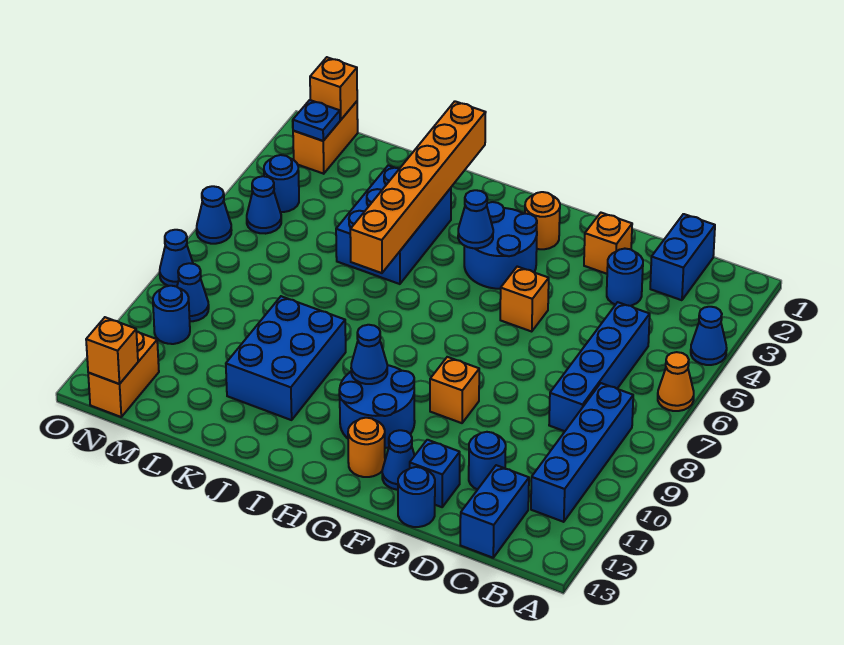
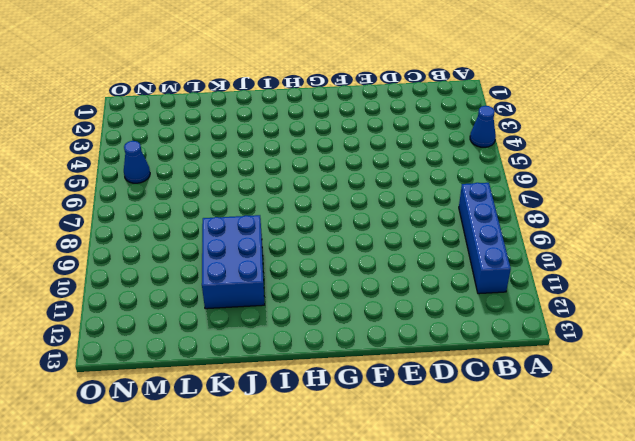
none -> orange 1x1 cone [658,352,694,411]
none -> blue 1x2 brick [650,214,715,300]
none -> blue 1x4 brick [549,302,650,431]
none -> blue 1x2 brick [460,465,529,558]

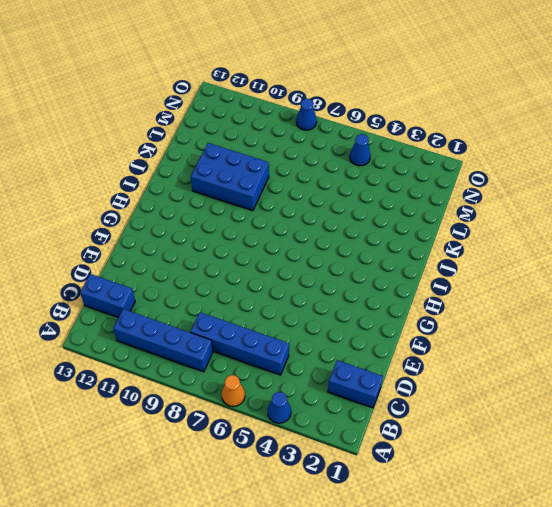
none -> blue 1x1 round brick [607,249,643,306]
none -> blue 1x1 round brick [469,432,506,490]
none -> orange 1x1 brick [584,213,632,274]
none -> blue 1x1 brick [410,440,460,507]

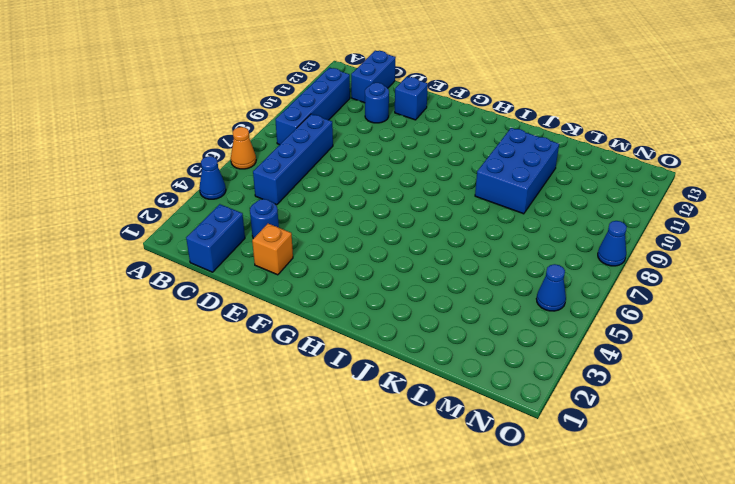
none -> blue 1x1 round brick [398,467,435,527]
none -> orange 1x1 brick [500,267,549,332]
none -> orange 1x1 brick [430,357,479,423]
none -> blue 1x1 cone [382,430,415,490]

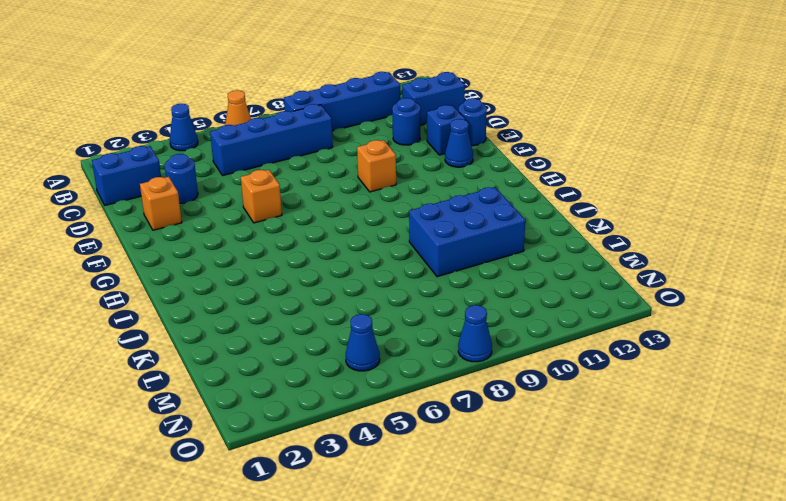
none -> orange 1x1 round brick [525,192,560,249]
none -> blue 2x2 round brick [464,202,537,289]
none -> blue 2x2 round brick [339,365,415,448]
none -> orange 1x1 round brick [348,418,385,477]

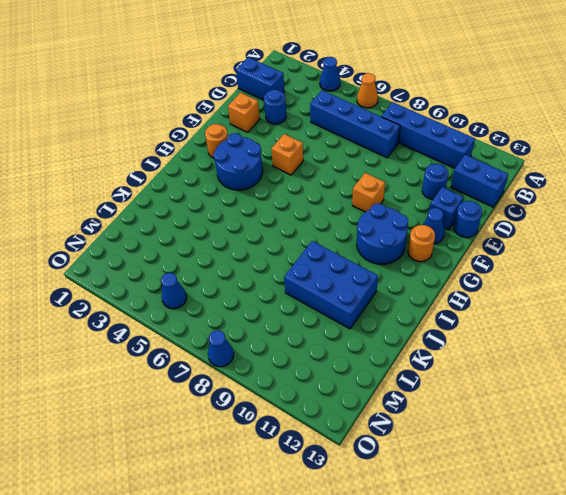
none -> blue 2x3 brick [336,165,451,284]
none -> orange 1x2 brick [293,101,358,174]
none -> blue 1x1 round brick [264,155,299,212]
none -> blue 1x1 cone [177,263,209,321]

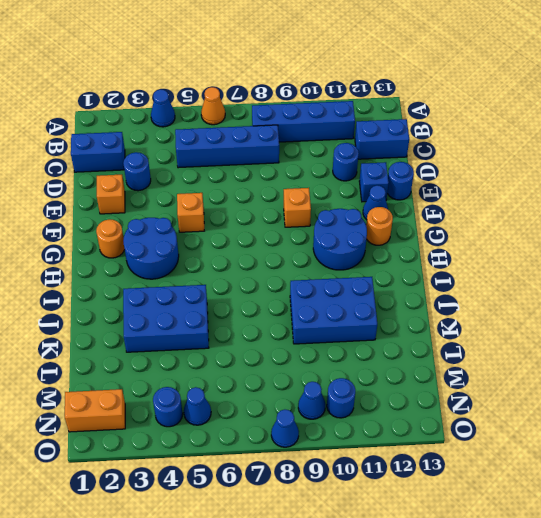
none -> orange 1x2 brick [88,331,159,417]
none -> blue 1x1 cone [197,186,232,244]
none -> blue 1x1 cone [458,190,493,248]
none -> blue 1x1 cone [351,325,387,384]

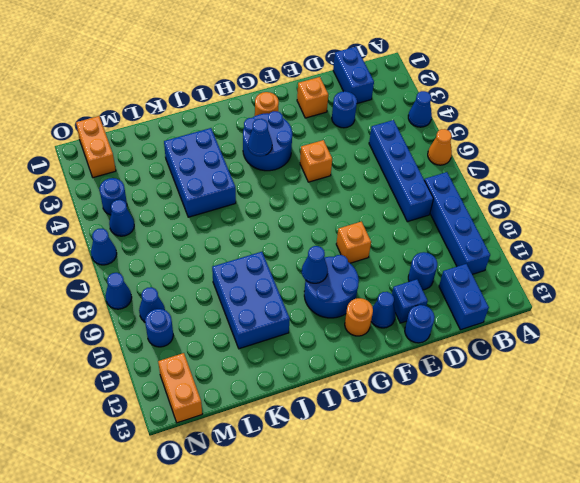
none -> orange 1x6 brick [350,101,486,273]
none -> orange 1x1 brick [310,57,357,120]
none -> blue 1x1 plate [293,100,340,141]
none -> orange 1x1 brick [86,317,138,384]

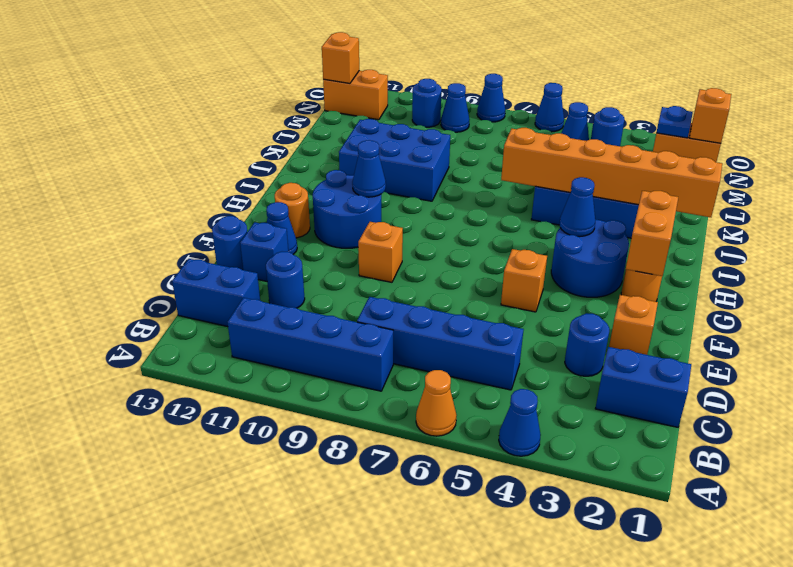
orange 1x2 brick [626,191,678,276] -> none

